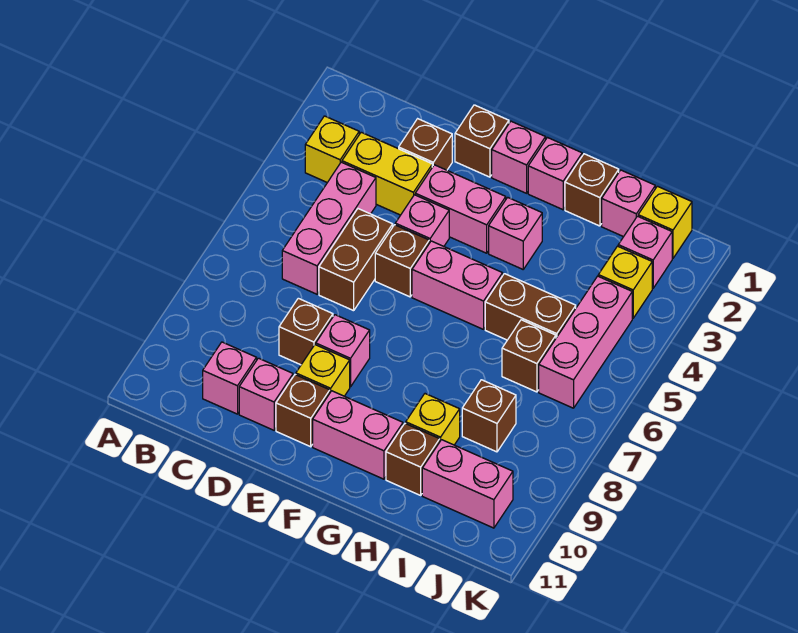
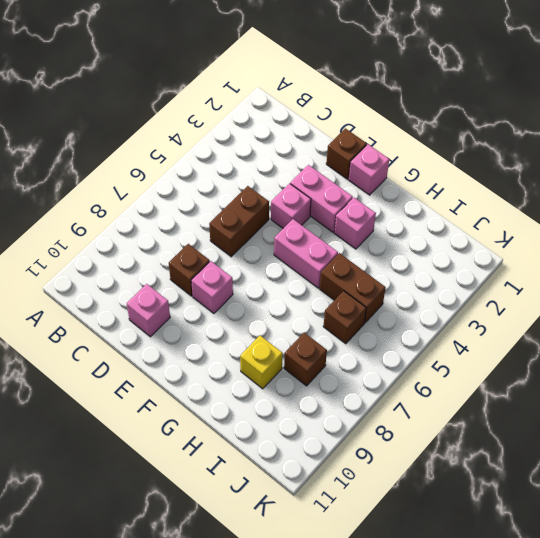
none -> yellow 1x1 brick [305,116,359,183]
none -> yellow 1x2 brick [342,132,432,215]
none -> pink 1x3 brick [282,162,376,294]
none -> pink 1x1 brick [203,342,257,414]

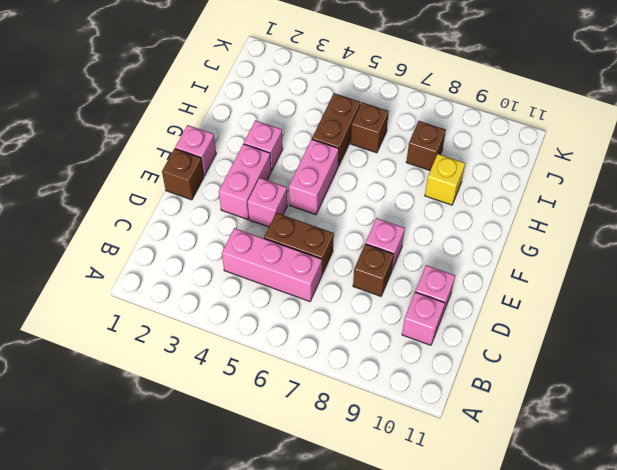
none -> yellow 1x1 brick [305,116,359,183]
none -> yellow 1x2 brick [342,132,432,215]
none -> brown 1x1 brick [399,119,452,170]
none -> brown 1x1 brick [375,225,429,297]

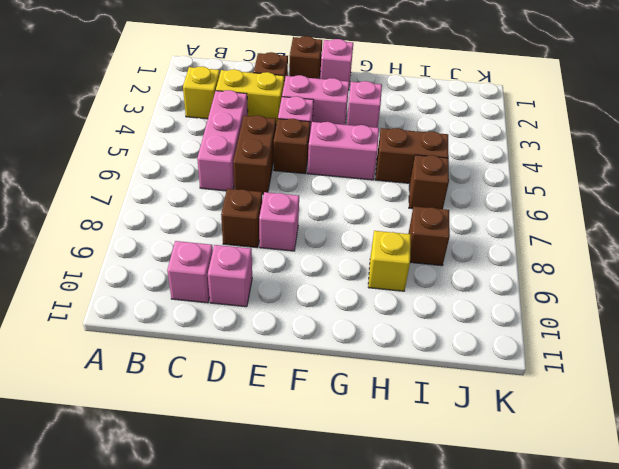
none -> yellow 1x1 brick [296,345,350,396]
none -> brown 1x1 brick [276,375,330,447]
none -> pink 1x2 brick [313,391,403,479]
none -> pink 1x1 brick [528,138,582,210]

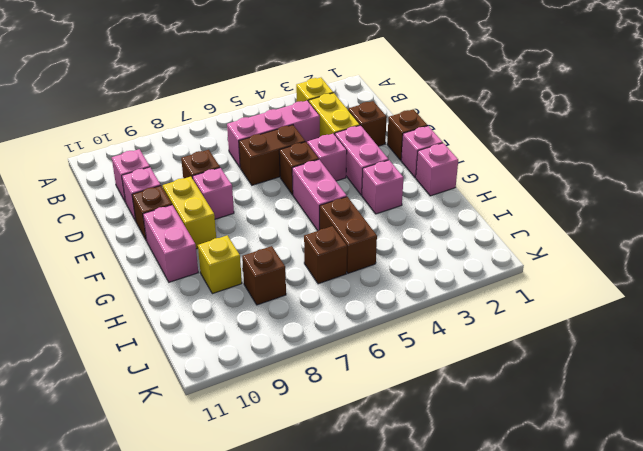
yellow 1x2 brick [163,177,216,249] -> yellow 1x1 brick [296,345,350,396]
none -> brown 1x1 brick [565,154,619,226]
none -> brown 1x1 brick [386,423,440,495]
none -> pink 1x1 brick [602,170,655,237]
none -> pink 1x2 brick [422,440,513,528]

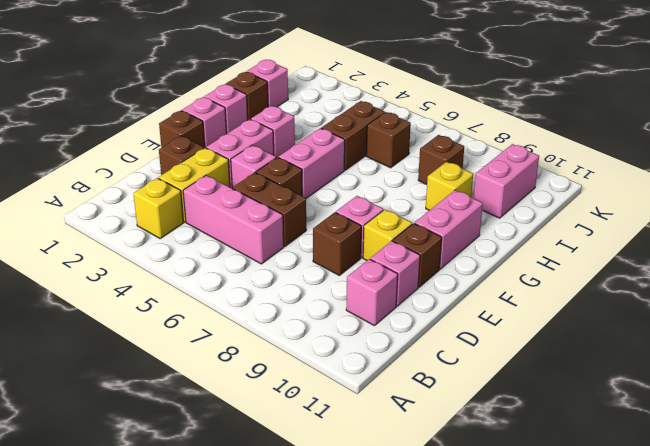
none -> brown 1x1 brick [386,423,440,495]
none -> yellow 1x1 brick [638,186,692,258]
none -> pink 1x1 brick [618,216,672,288]
none -> yellow 1x1 brick [598,246,652,318]

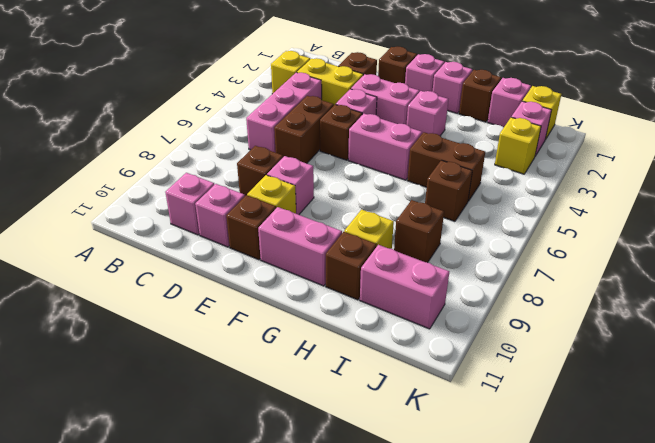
none -> pink 1x3 brick [539,276,632,408]

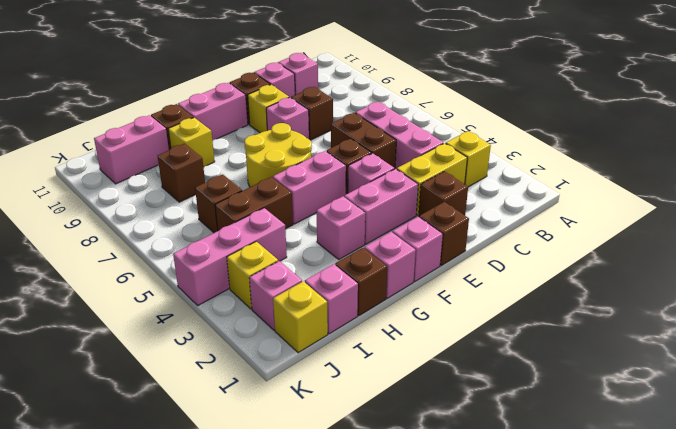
yellow 2x2 round brick [244,123,312,187] -> none
pink 1x3 brick [173,208,287,305] -> pink 1x3 brick turned to [539,276,632,408]

